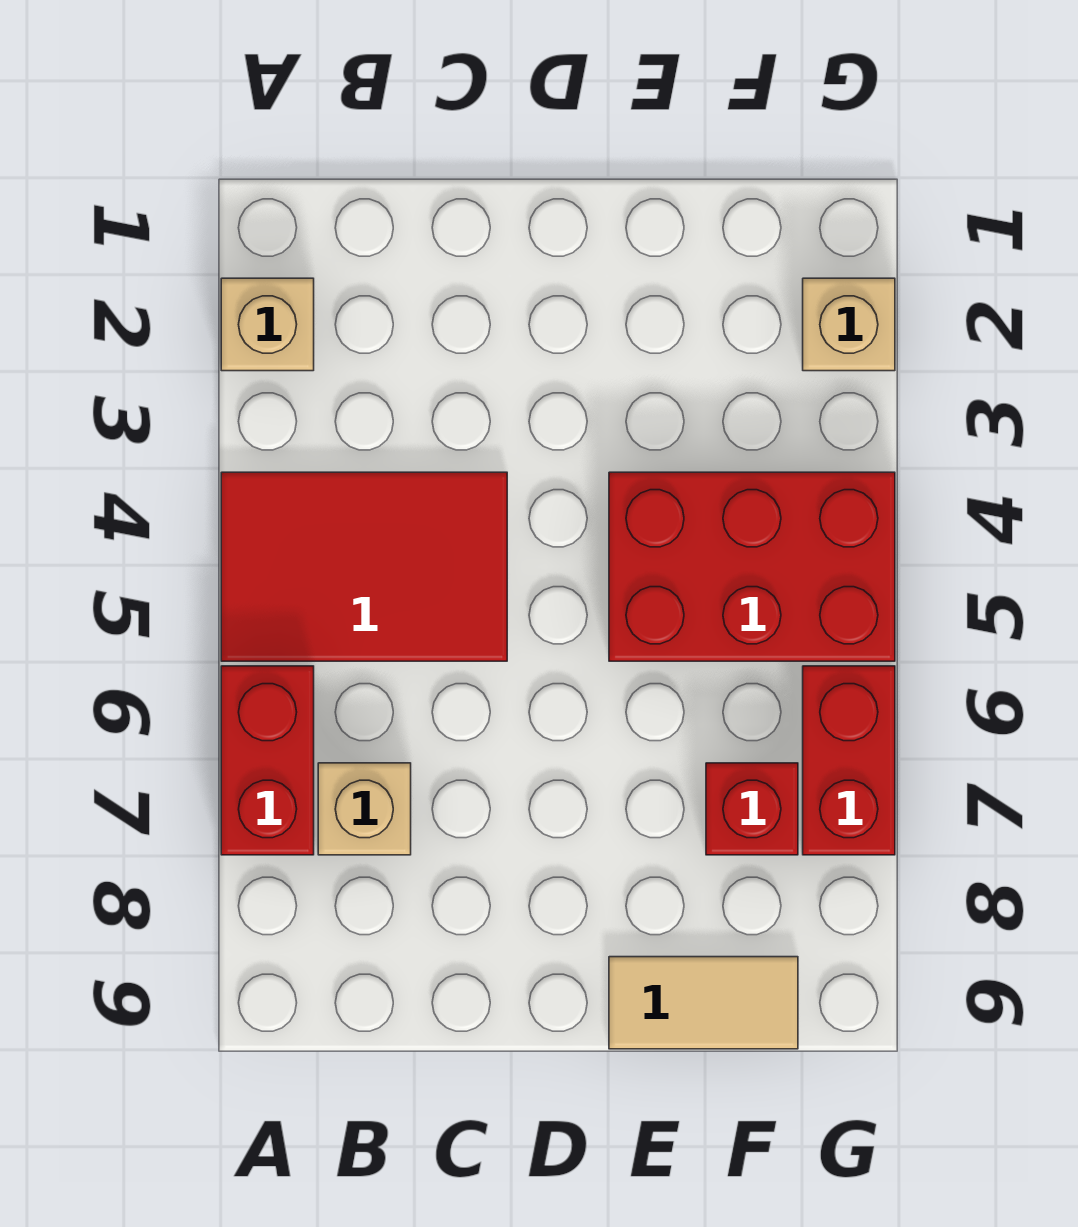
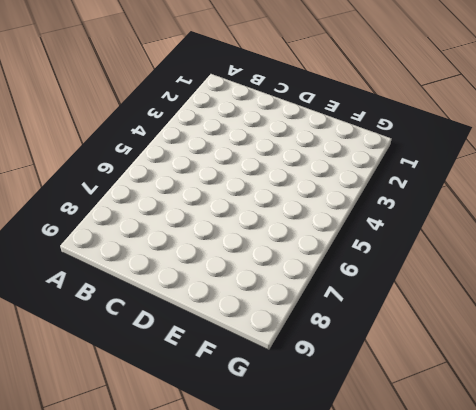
none -> tan 1x1 brick [221,278,314,371]
none -> red 2x3 tile [221,472,507,661]

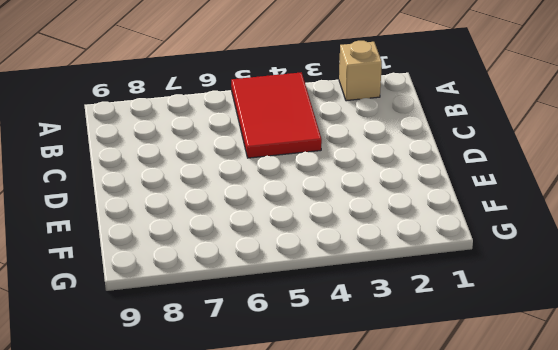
none -> red 1x2 brick [221,666,314,855]
none -> tan 1x1 brick [318,763,411,855]

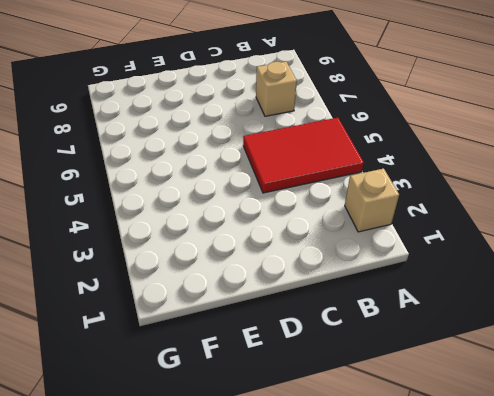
none -> red 1x2 brick [221,666,314,855]
none -> red 2x3 brick [609,472,895,661]

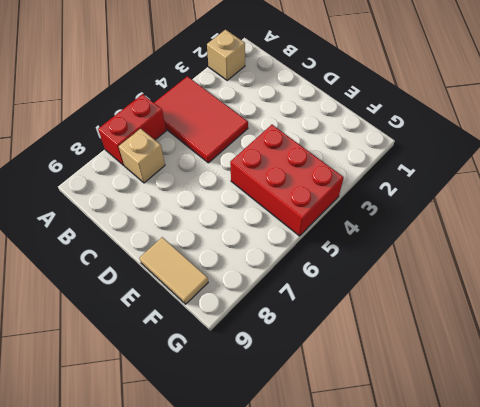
none -> red 1x1 brick [706,763,798,855]
none -> tan 1x1 brick [803,278,895,371]

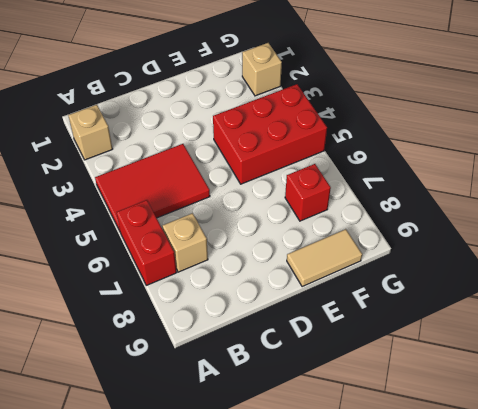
none -> red 1x2 brick [803,666,895,855]

